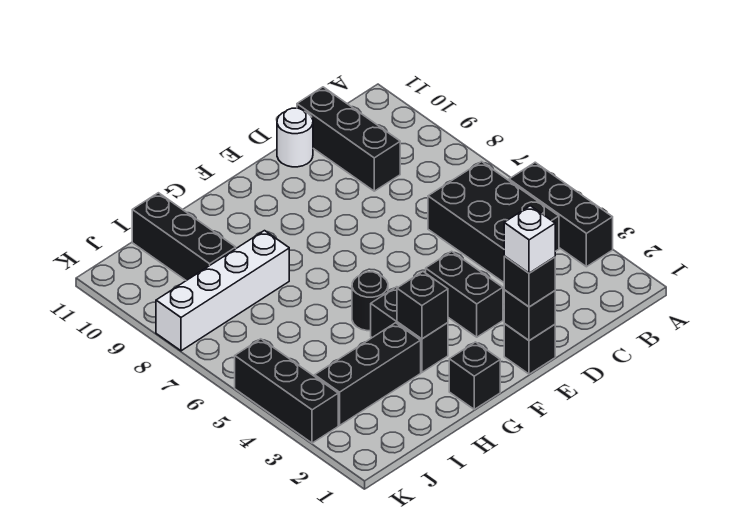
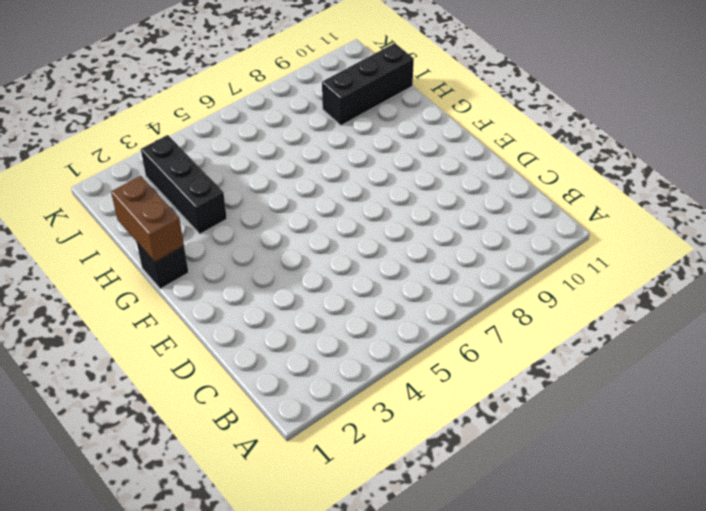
brown 1x2 brick [111,176,184,262] -> none
none -> black 1x3 brick [509,162,613,267]
none -> black 2x3 brick [428,162,559,282]
none -> black 1x3 brick [297,87,400,191]

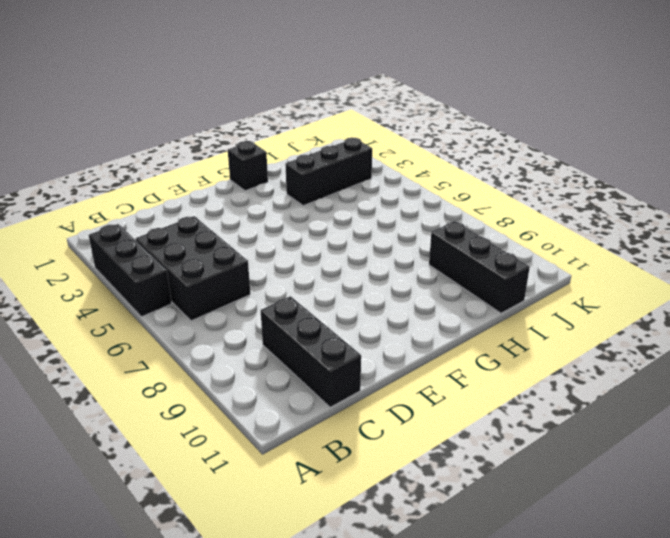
none -> white 1x1 round brick [277,108,313,167]
none -> black 1x1 brick [504,324,555,374]
none -> black 1x2 brick [426,251,503,337]

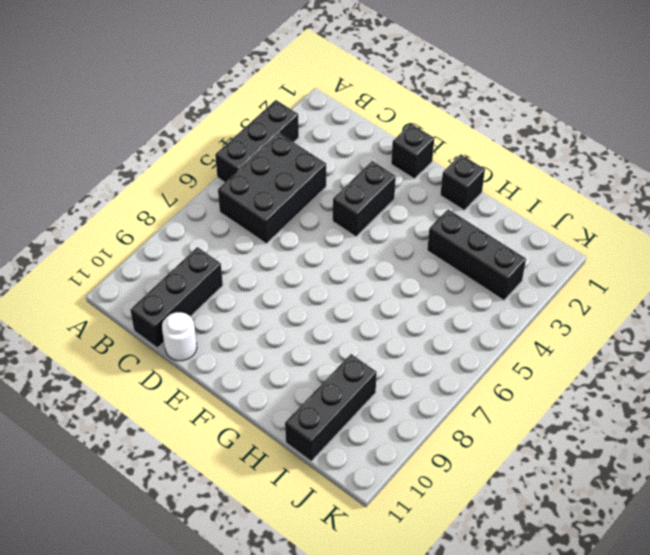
none -> black 1x2 brick [371,287,448,372]
none -> black 1x1 round brick [352,272,388,331]
none -> white 1x4 brick [156,231,289,351]

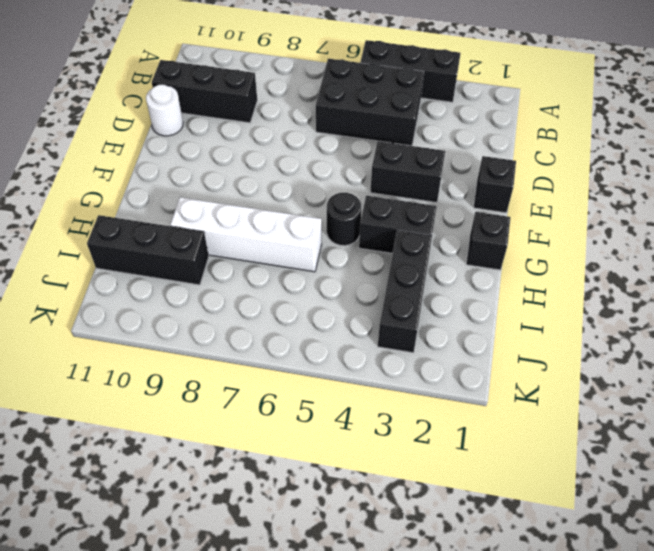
white 1x4 brick [170,197,322,272] -> white 1x4 brick turned to [156,231,289,351]
none -> black 1x3 brick [235,339,338,443]
none -> black 1x1 brick [504,290,555,341]
none -> black 1x1 brick [397,272,448,339]

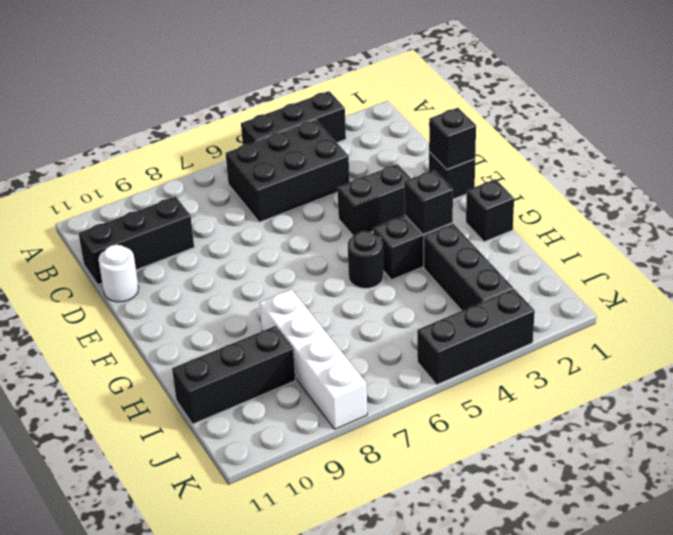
none -> black 1x1 brick [504,256,555,307]
none -> white 1x1 brick [504,206,555,273]

